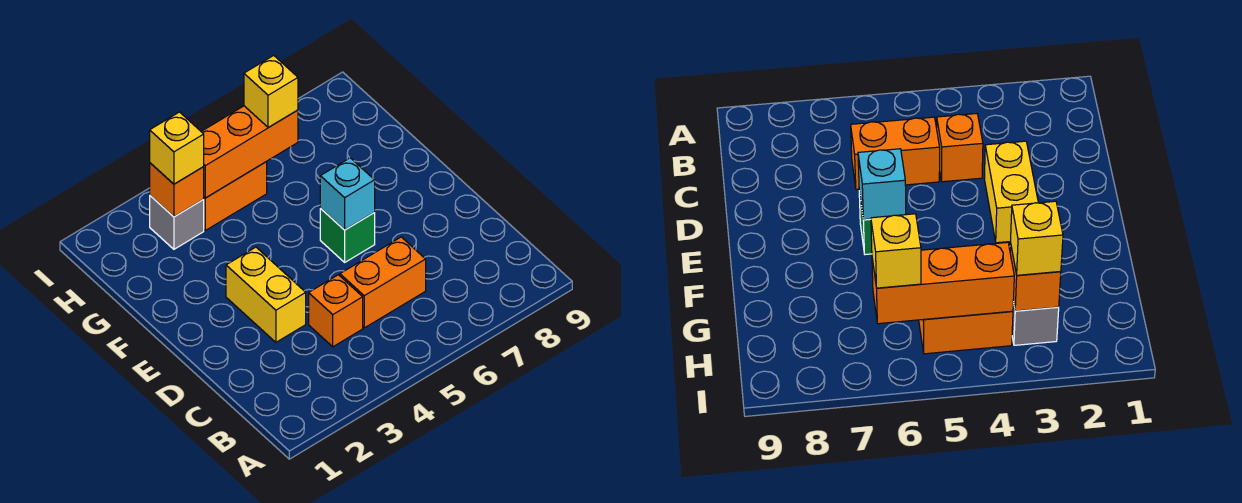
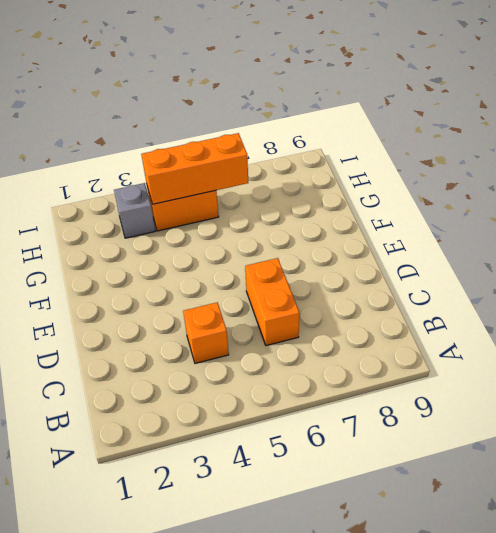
orange 1x2 brick [245,258,299,346] -> orange 1x2 brick turned to [340,237,426,328]
none -> yellow 1x2 brick [226,247,306,342]
none -> green 1x1 brick [320,209,375,262]

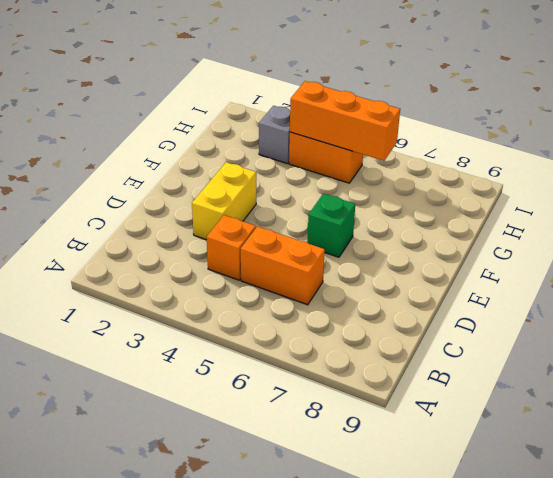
none -> cyan 1x1 brick [320,158,375,230]
none -> orange 1x1 brick [150,163,204,217]

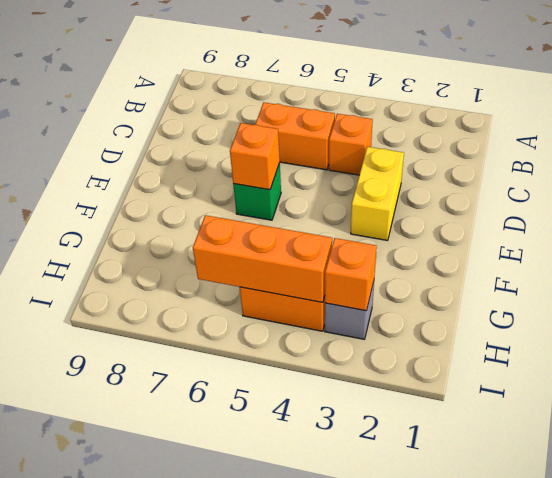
orange 1x1 brick [230,123,280,190] -> cyan 1x1 brick [320,158,375,230]
none -> yellow 1x1 brick [150,112,204,184]
none -> yellow 1x1 brick [244,55,298,128]

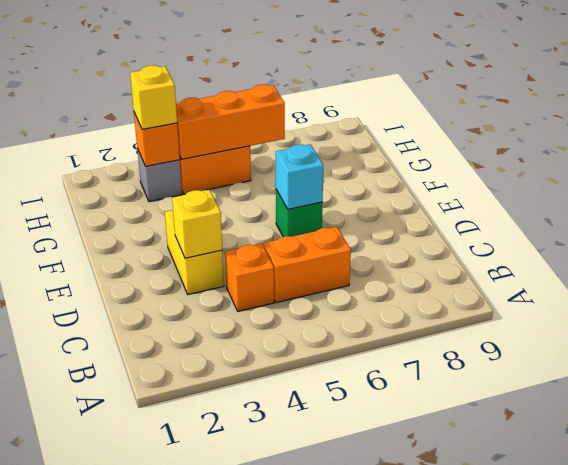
yellow 1x1 brick [172,190,222,258] -> yellow 1x1 brick moved to [244,55,298,128]

